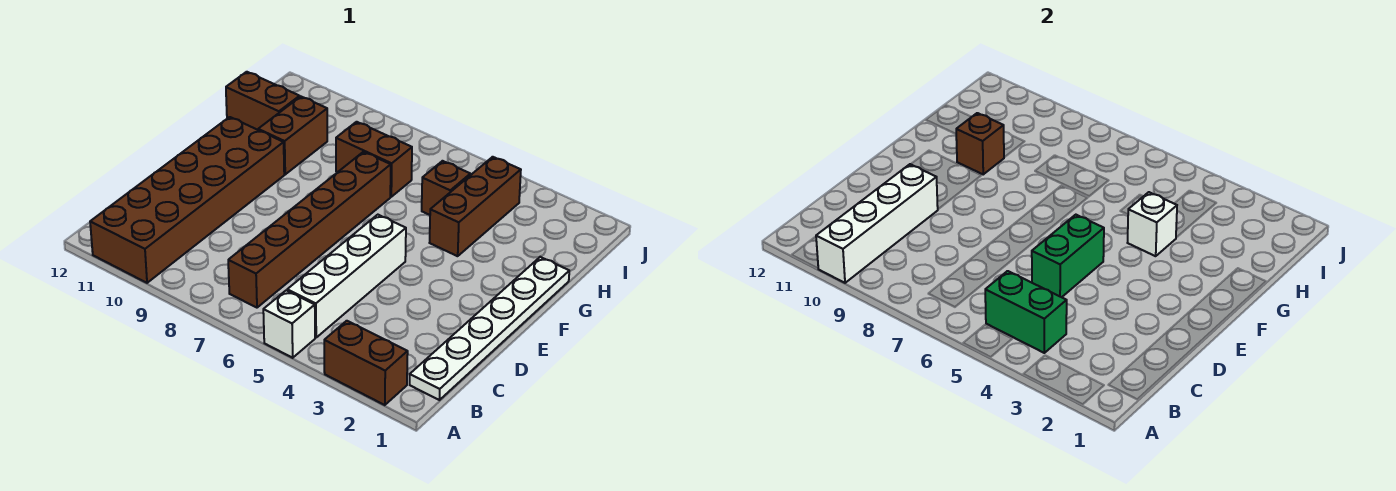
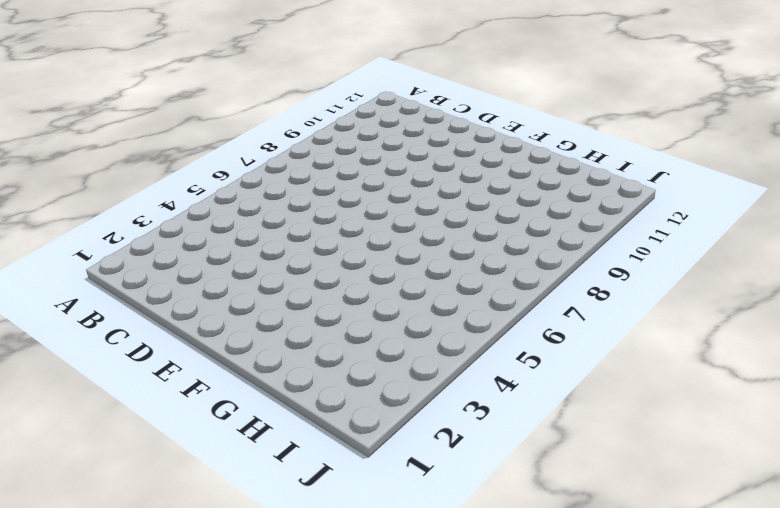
none -> brown 1x2 brick [324,321,408,405]
none -> white 1x1 brick [263,290,315,358]
none -> brown 2x6 brick [90,117,284,283]

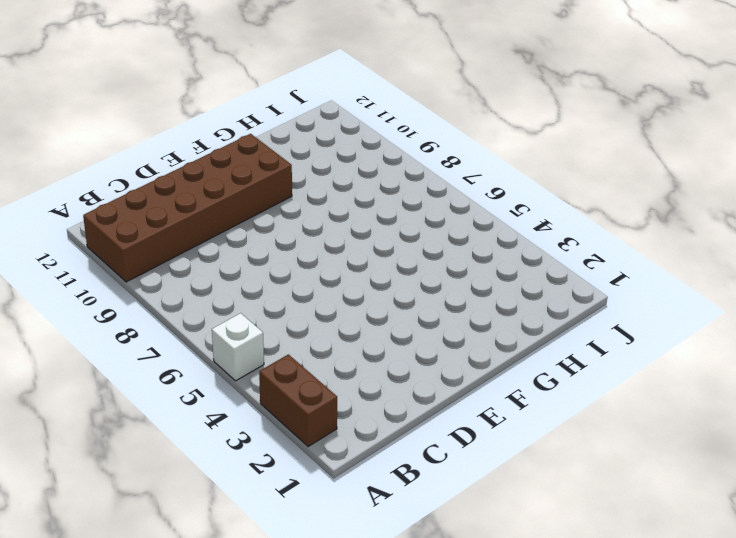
none -> white 1x6 plate [410,257,569,400]
none -> white 1x4 brick [287,215,406,337]
none -> brown 1x6 brick [228,152,391,308]

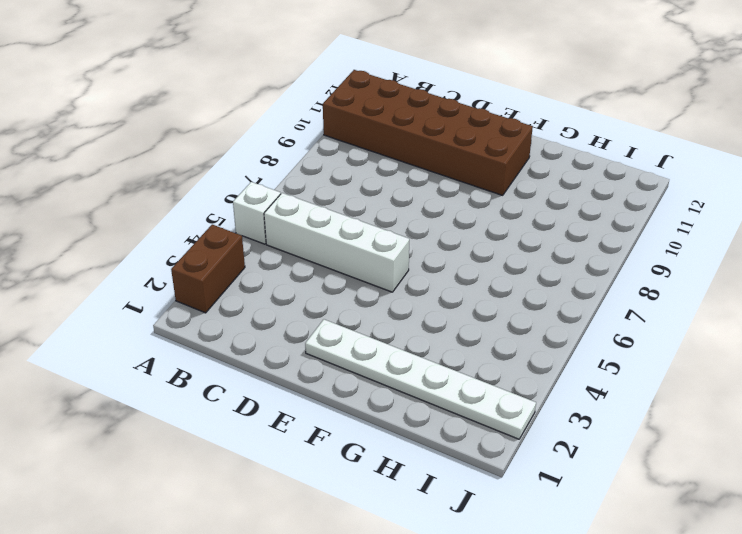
white 1x6 plate [305,319,536,439] -> white 1x6 plate moved to [410,257,569,400]
none -> brown 1x6 brick [228,152,391,308]
none -> brown 1x3 brick [430,157,521,256]
none -> brown 1x2 brick [258,97,327,174]

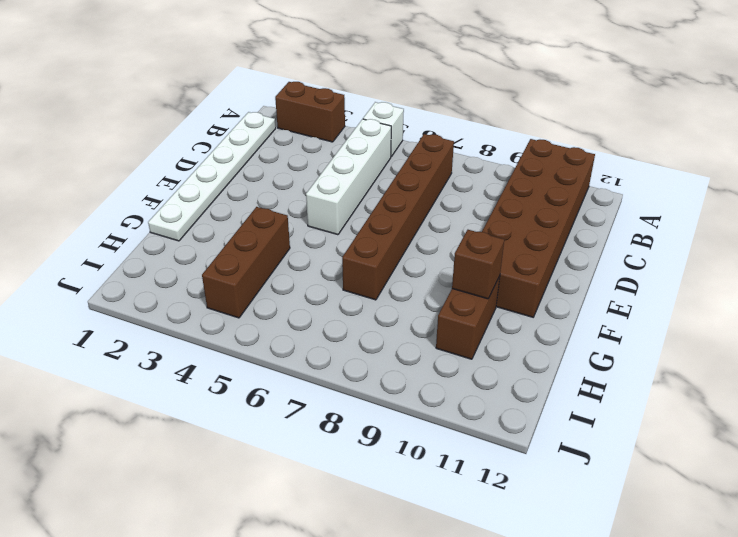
none -> brown 1x1 brick [422,161,470,215]
none -> brown 1x2 brick [336,122,412,197]
none -> brown 1x2 brick [226,72,300,130]

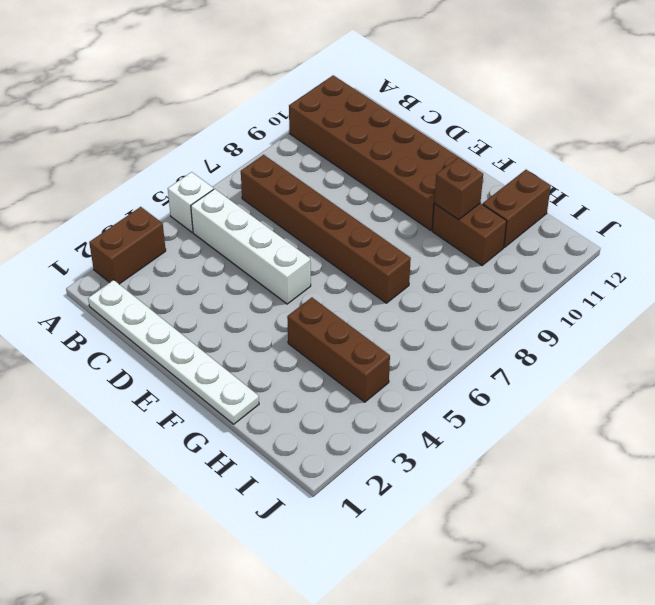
none -> brown 1x1 brick [422,161,470,215]
none -> brown 1x2 brick [336,122,412,197]
none -> white 1x4 brick [816,164,938,283]

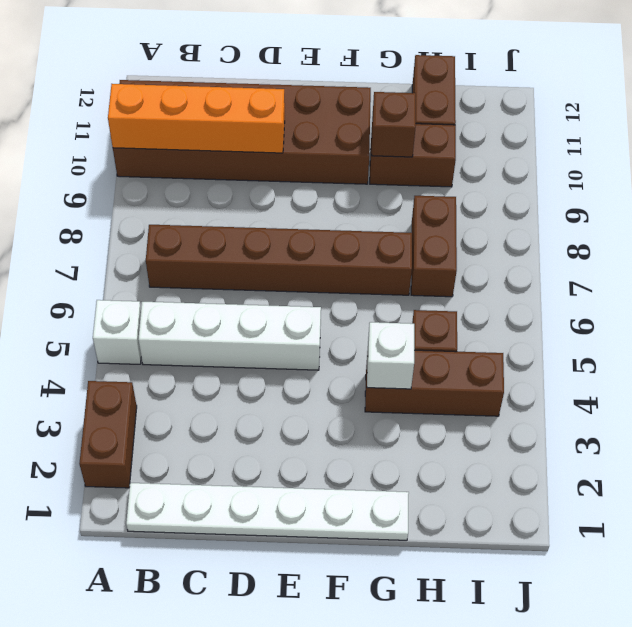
orange 1x4 brick [108,84,285,153] -> white 1x4 brick [816,164,938,283]
none -> green 1x2 brick [985,271,1067,353]
none -> green 1x2 brick [1032,215,1104,297]

